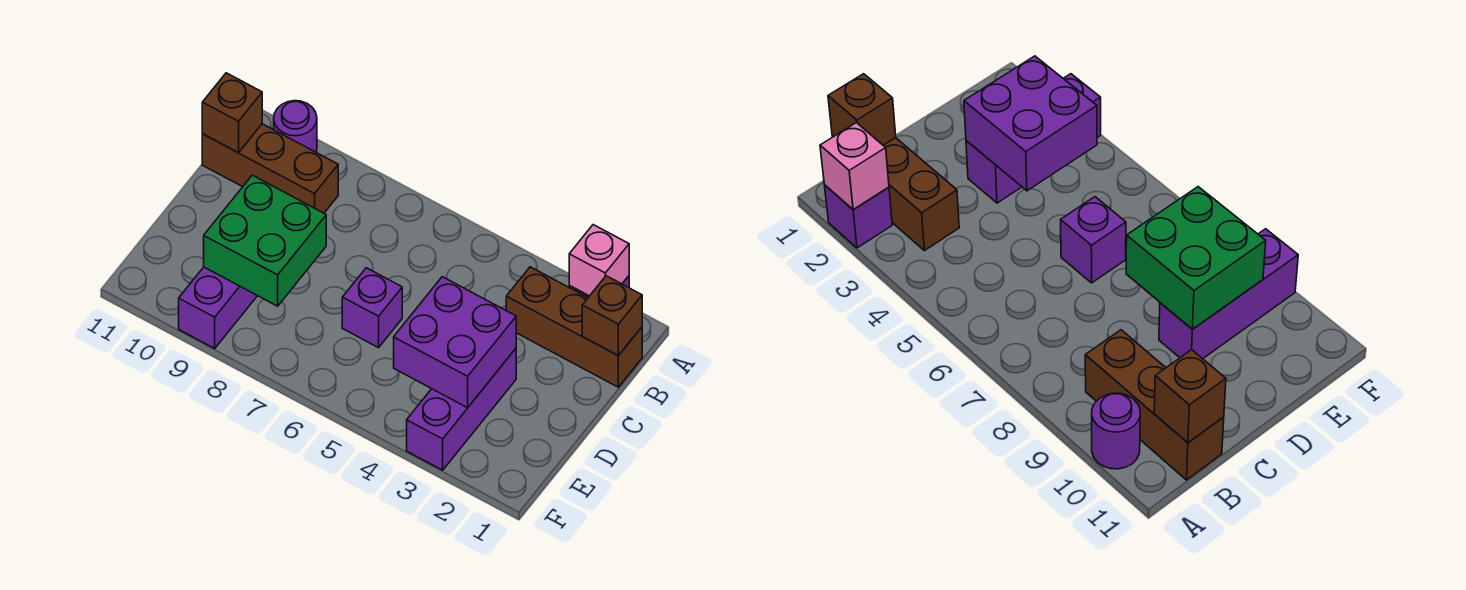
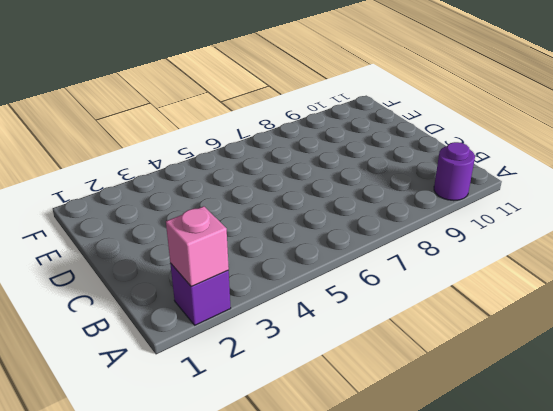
none -> brown 1x3 brick [506,267,642,387]
none -> brown 1x3 brick [202,124,338,213]
none -> purple 1x3 brick [407,349,516,470]

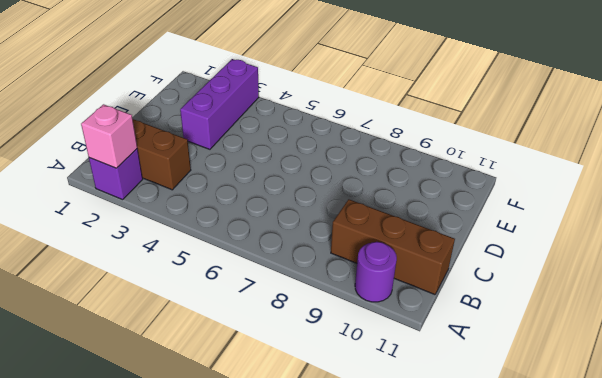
none -> purple 1x1 brick [342,268,402,348]
none -> purple 1x3 brick [179,267,257,348]
none -> brown 1x1 brick [582,276,642,356]

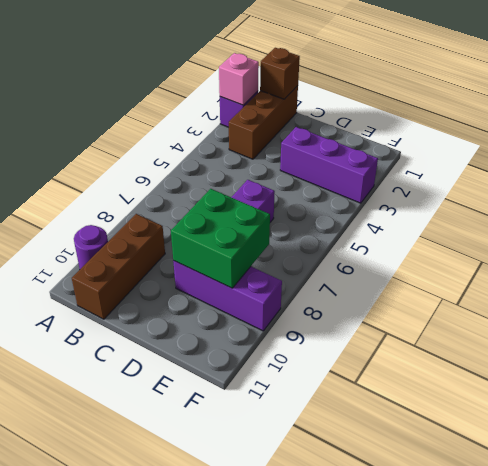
none -> brown 1x1 brick [202,73,262,153]
none -> purple 2x2 brick [394,277,516,408]

